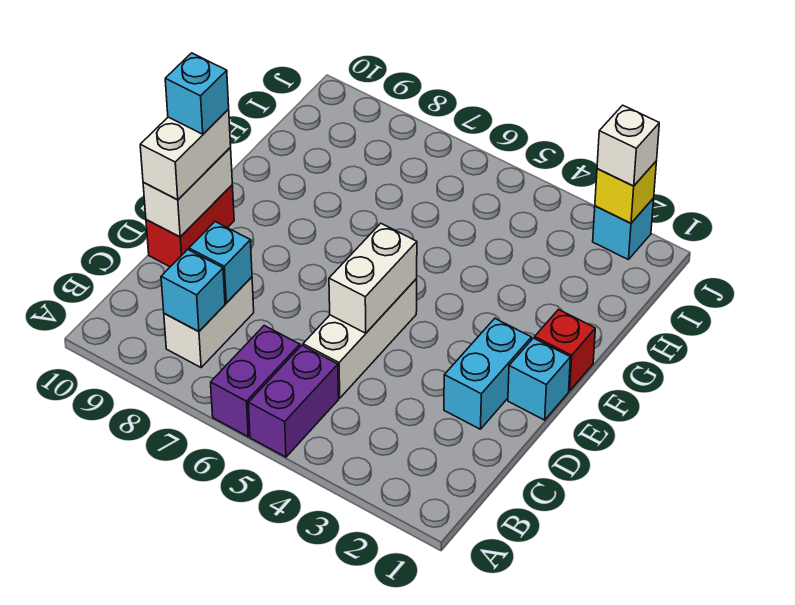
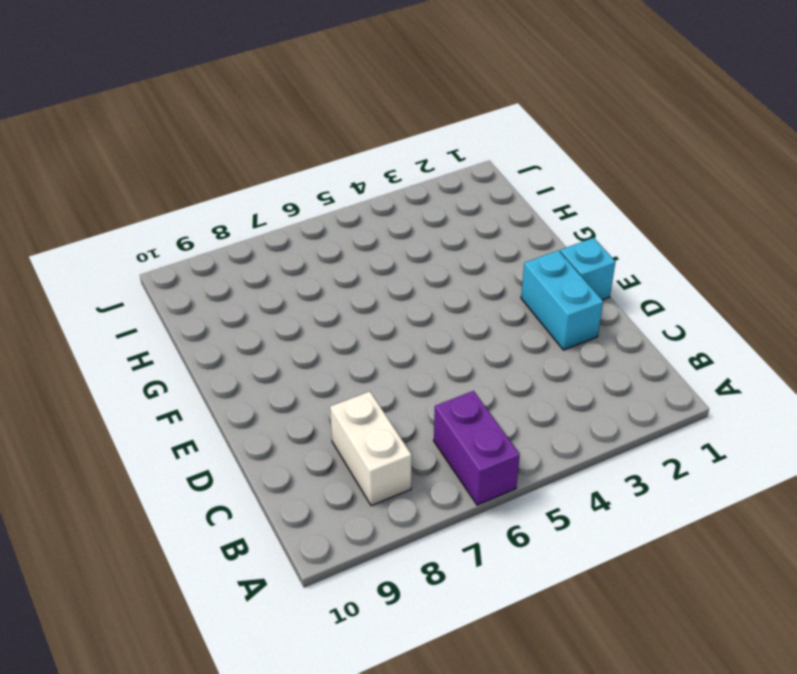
none -> purple 1x2 brick [248,345,339,457]
none -> white 1x3 brick [303,279,417,398]
none -> red 1x2 brick [146,185,234,267]

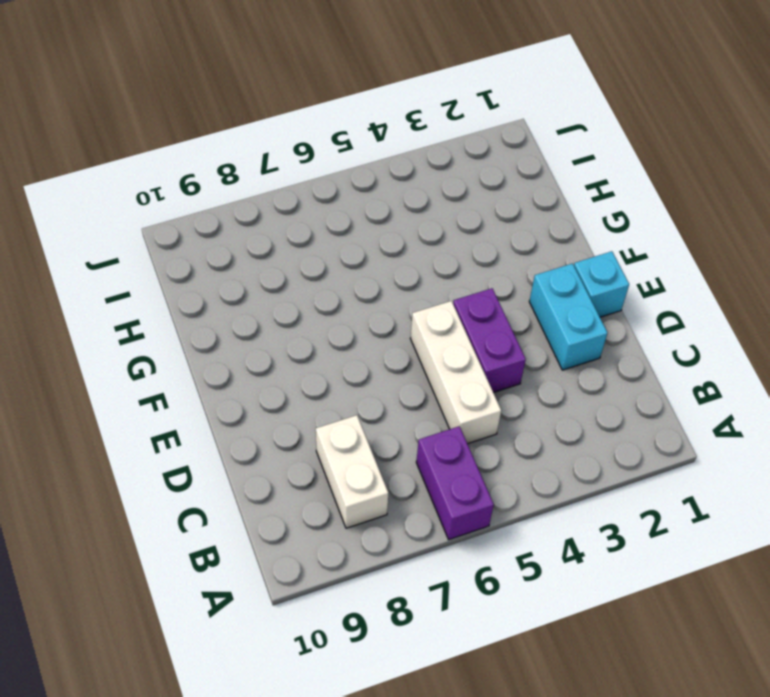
purple 1x2 brick [453,288,526,393] -> purple 1x2 brick moved to [248,345,339,457]
none -> red 1x2 brick [146,185,234,267]
none -> red 1x1 brick [535,310,595,391]
none -> cyan 1x1 brick [593,198,654,260]

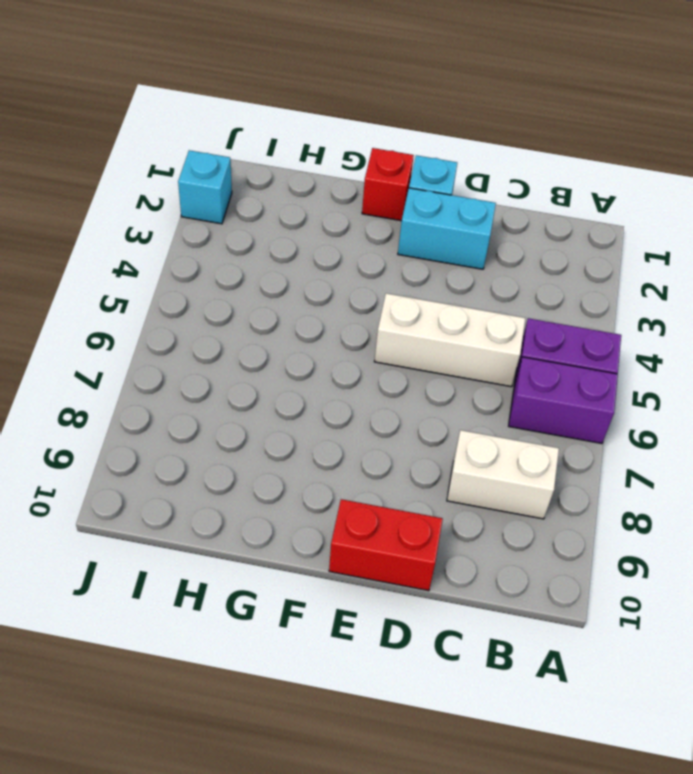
none -> cyan 1x1 brick [161,249,225,332]
none -> cyan 1x1 brick [189,222,252,303]
none -> white 1x2 brick [329,223,417,333]

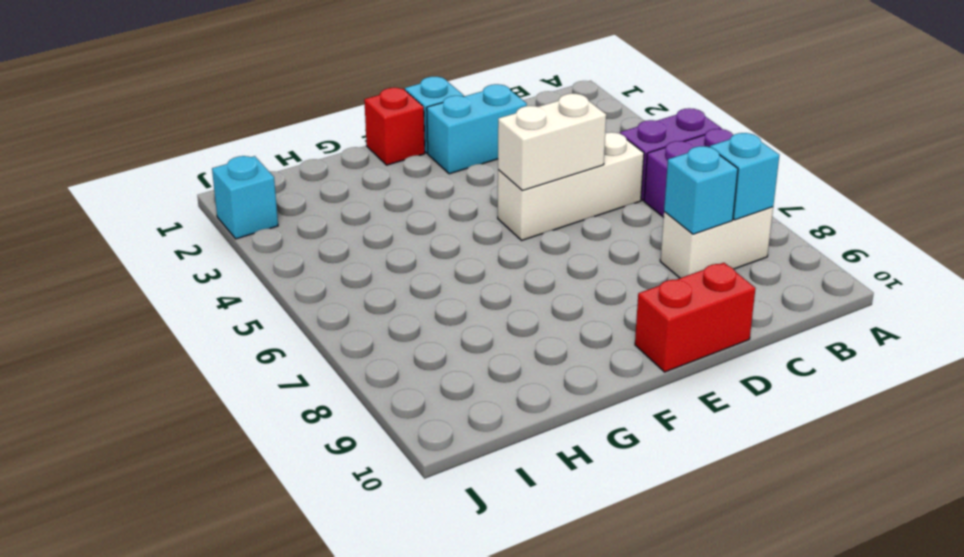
none -> white 1x2 brick [143,148,232,237]
none -> yellow 1x1 brick [595,161,657,223]
none -> white 1x2 brick [140,109,231,200]

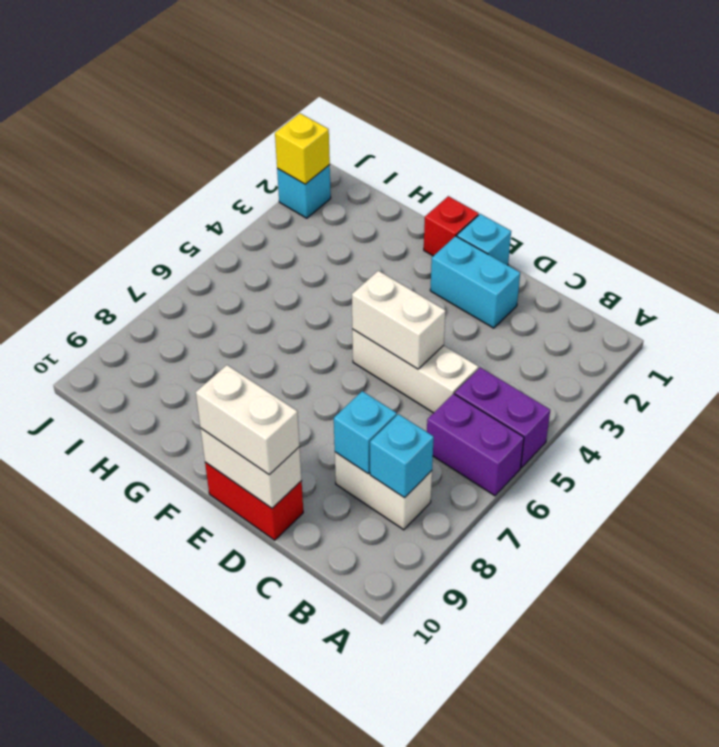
none -> white 1x1 brick [597,105,659,186]
none -> cyan 1x1 brick [165,53,229,134]

